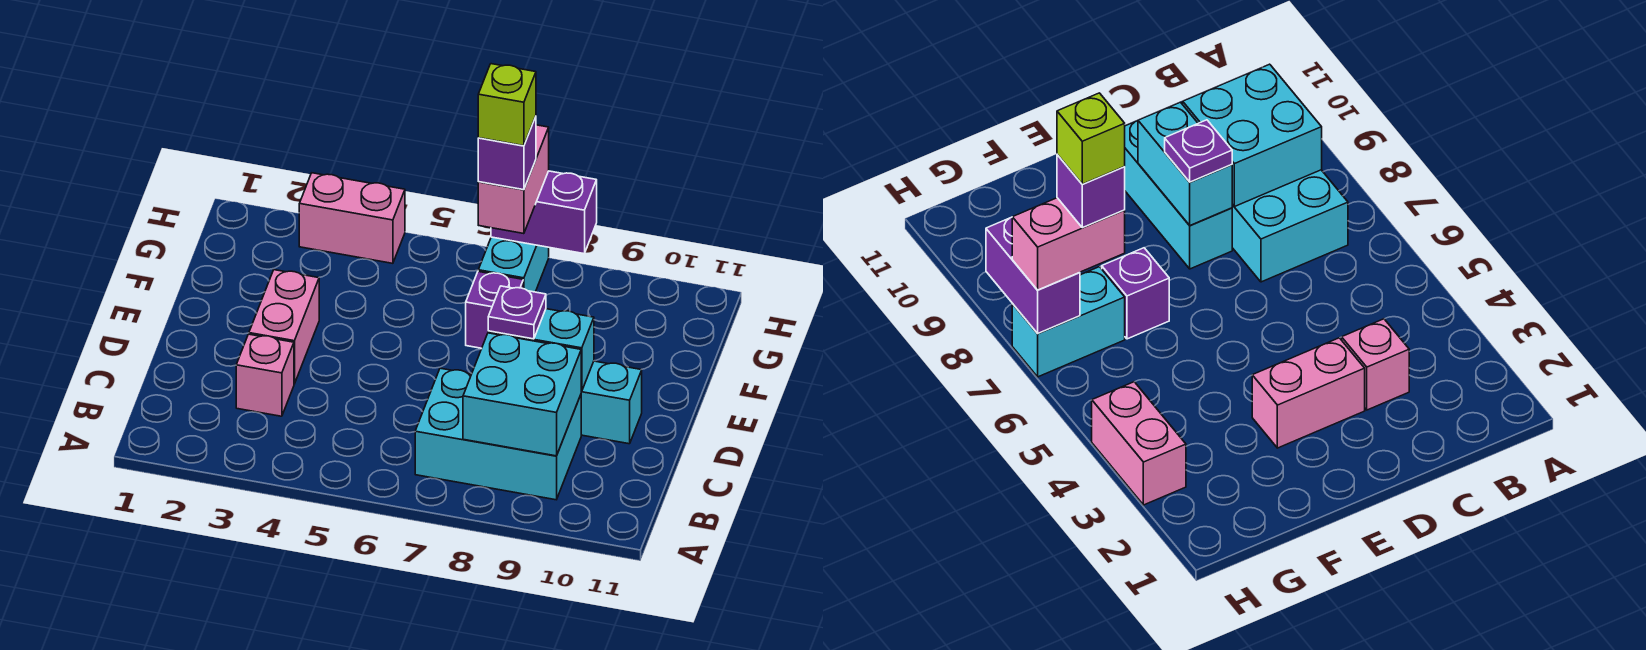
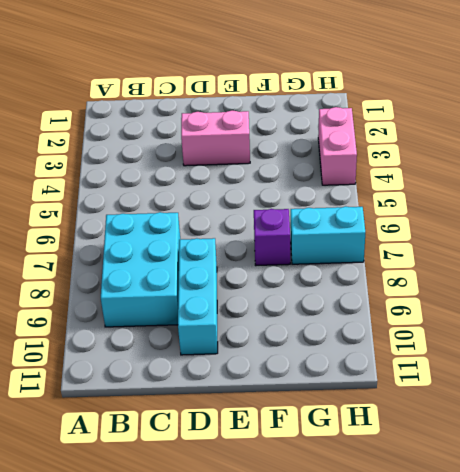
none -> pink 1x1 brick [236,334,294,416]
none -> cyan 2x2 brick [463,333,581,456]
none -> cyan 1x2 brick [488,309,594,391]

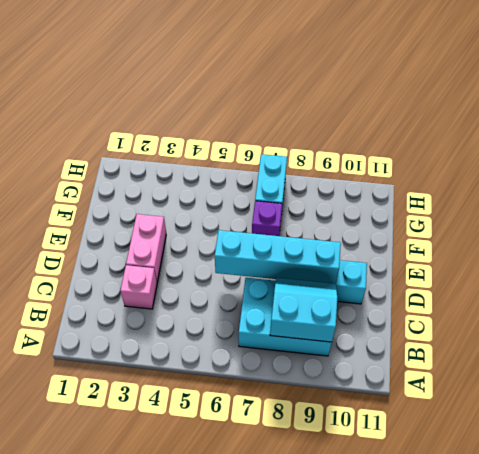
cyan 2x2 slope [270,278,337,342] -> cyan 2x2 brick [463,333,581,456]
cyan 1x4 brick [215,230,341,284] -> cyan 1x2 brick [488,309,594,391]
none -> pink 1x2 brick [299,173,405,263]
none -> purple 1x2 brick [491,171,597,254]
none -> purple 1x1 plate [488,286,546,339]

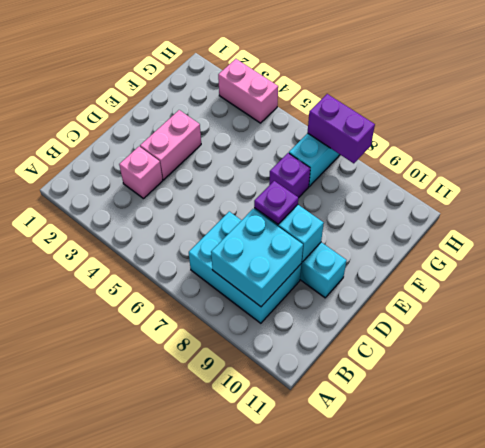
none -> pink 1x2 brick [478,125,549,234]
none -> purple 1x1 brick [478,116,536,190]
none -> lime 1x1 brick [478,64,536,146]

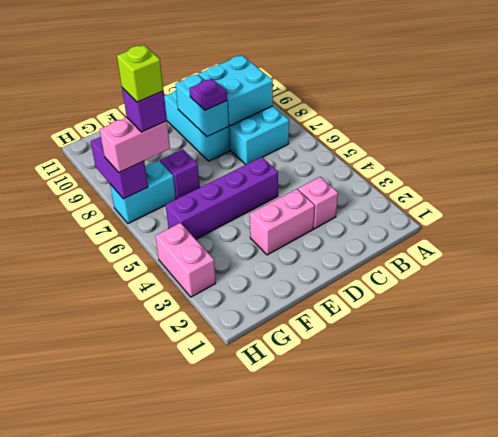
purple 1x4 brick [166,157,278,239] -> none

